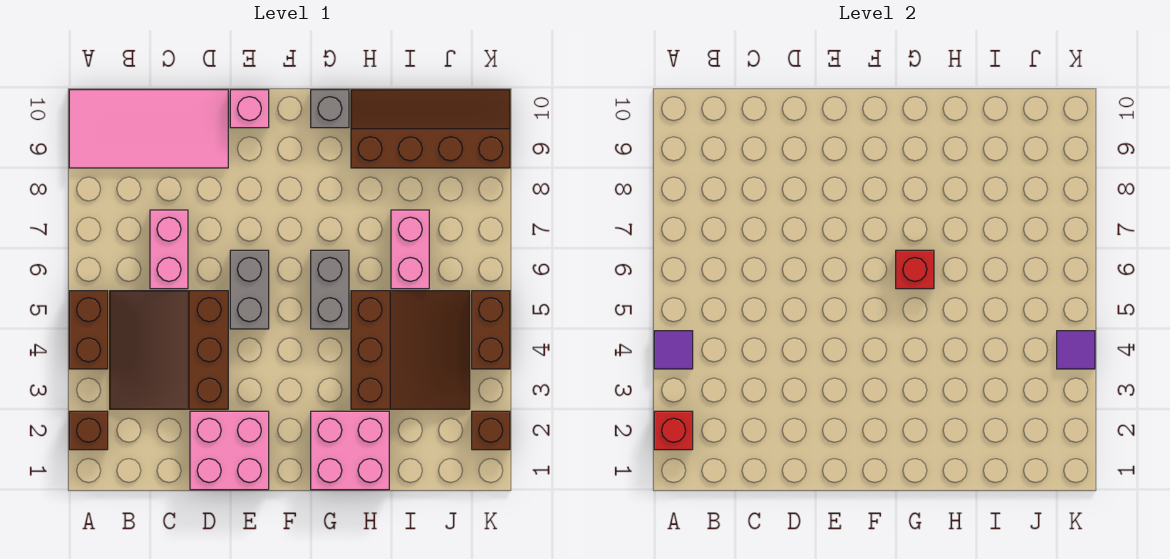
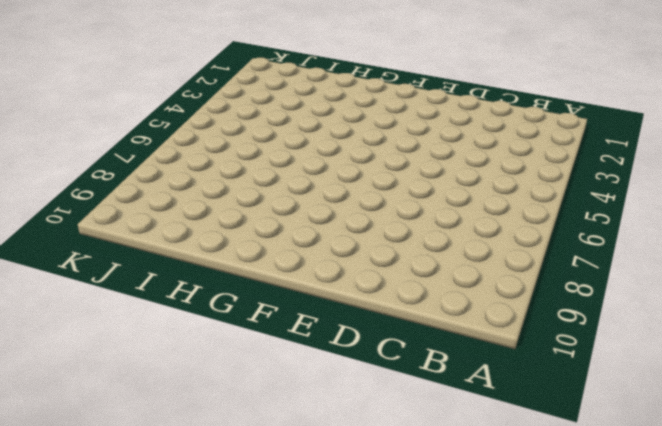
none -> brown 1x1 brick [69,411,108,450]
none -> brown 1x2 brick [69,291,108,369]
none -> pink 2x4 tile [69,90,228,168]

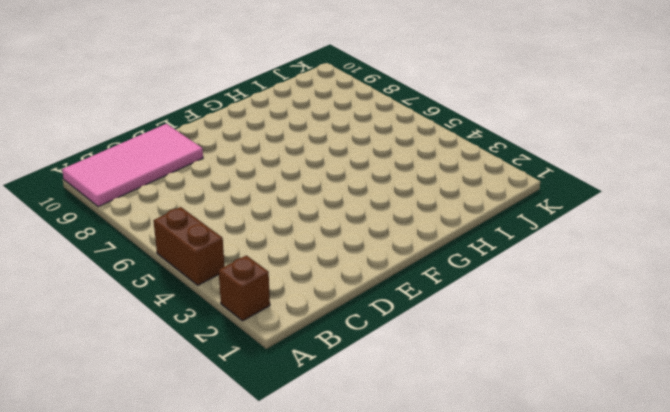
none -> brown 3x3 slope [110,291,228,409]
none -> pink 1x2 brick [150,210,188,289]
none -> pink 2x2 brick [190,411,269,490]

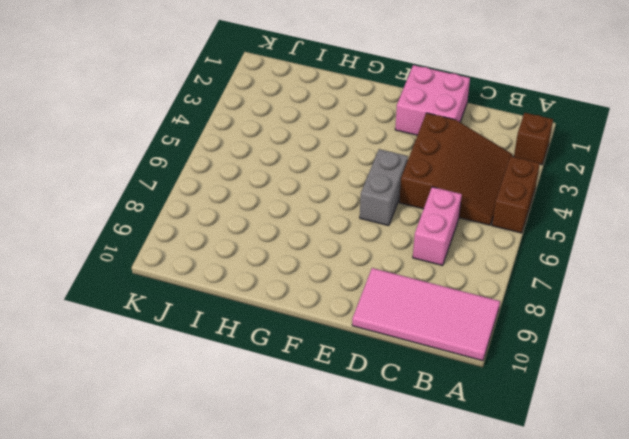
none -> pink 1x1 brick [230,90,269,128]
none -> pink 2x2 brick [311,411,389,490]
none -> grey 1x2 brick [311,250,349,329]

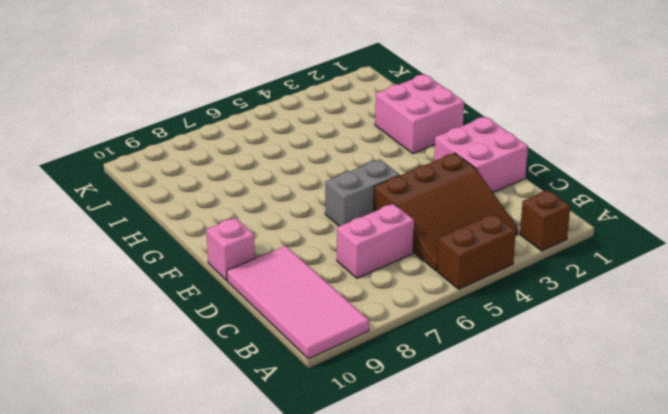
none -> grey 1x2 brick [311,250,349,329]
none -> grey 1x1 brick [311,90,349,128]
none -> brown 3x3 slope [351,291,470,409]

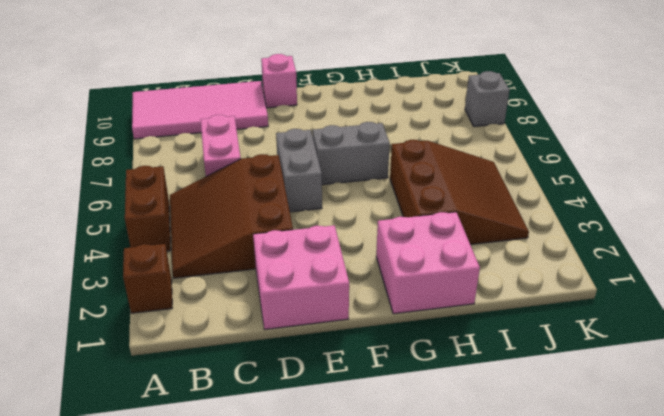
grey 1x2 brick [312,122,390,185] -> grey 1x2 brick turned to [311,250,349,329]
grey 1x1 brick [465,71,510,127] -> grey 1x1 brick moved to [311,90,349,128]
none -> brown 2x4 slope [351,90,510,168]
none -> pink 1x2 brick [391,210,429,289]
none -> brown 1x1 brick [472,411,510,450]

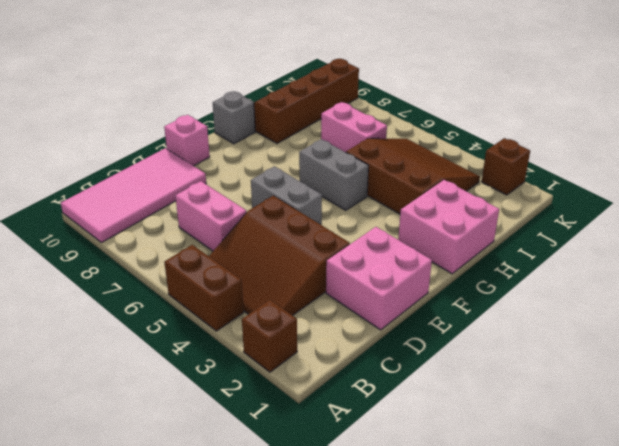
none -> brown 1x2 brick [472,291,510,369]
none -> red 1x1 brick [654,411,693,450]
none -> purple 1x1 tile [654,331,693,369]

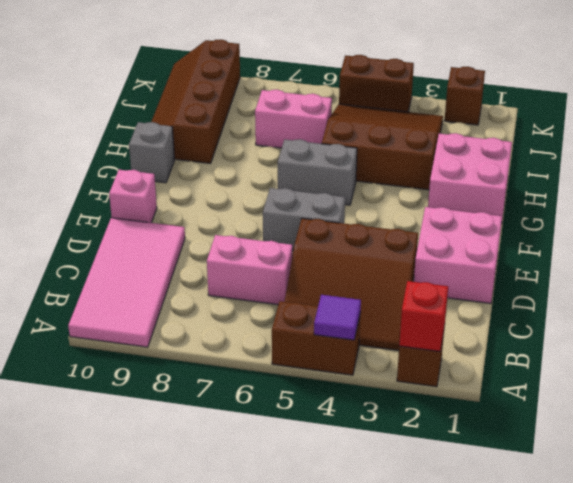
none -> red 1x1 brick [896,250,934,289]
none -> purple 1x1 tile [1057,331,1095,369]

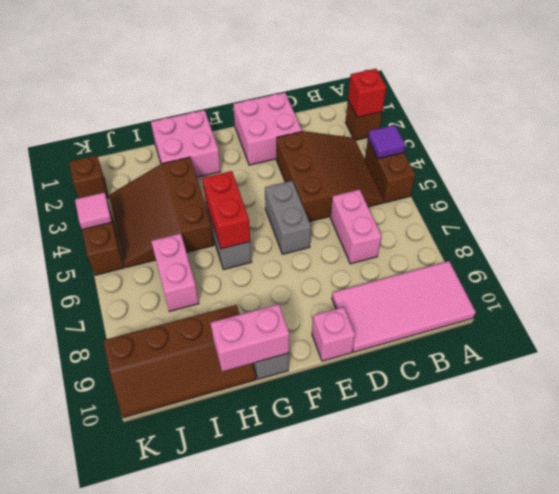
red 1x2 brick [203,171,250,249] -> red 1x1 brick [896,250,934,289]
pink 1x2 brick [211,304,289,372] -> none
pink 1x1 tile [75,193,112,230] -> purple 1x1 tile [1057,331,1095,369]

